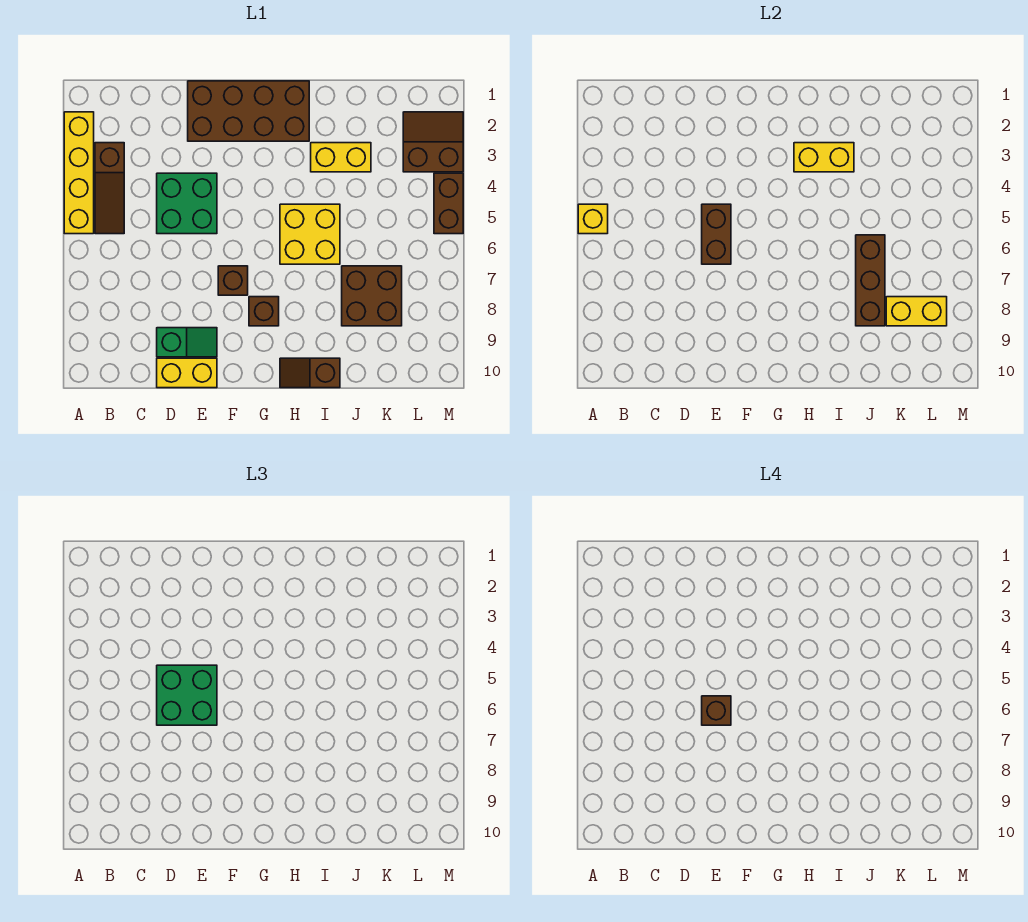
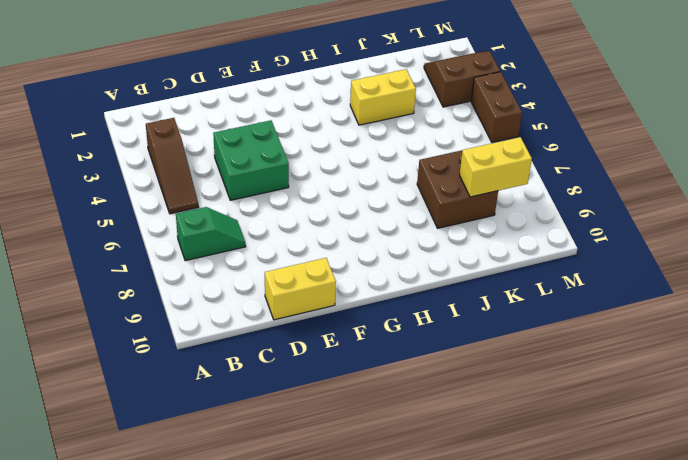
green 1x2 slope [176,207,246,261] -> green 1x2 slope moved to [157,328,217,357]
none -> yellow 1x4 brick [64,112,94,234]
none -> brown 2x4 brick [188,81,309,141]
none -> brown 1x1 brick [218,266,248,295]

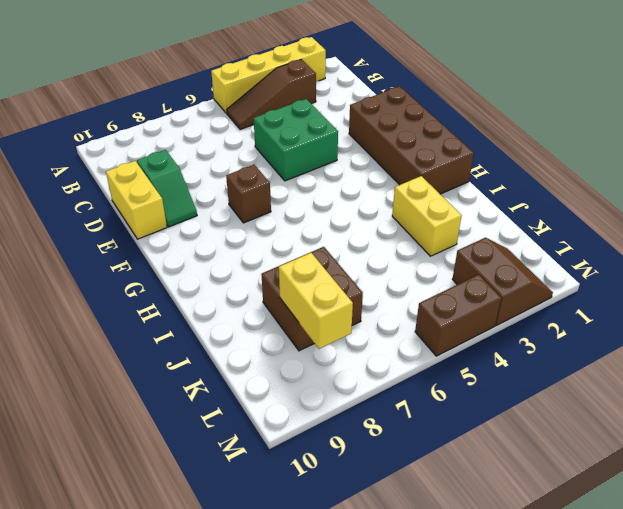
none -> brown 1x1 brick [249,297,279,326]
none -> yellow 2x2 brick [280,204,340,264]
none -> brown 1x2 slope [280,358,340,388]

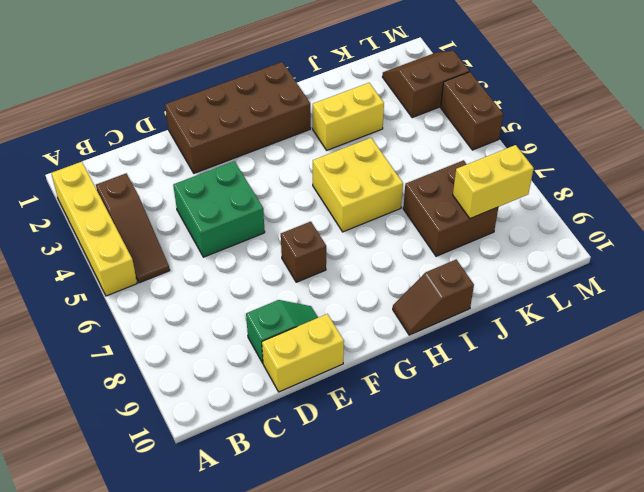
none -> brown 1x1 brick [249,297,279,326]
none -> yellow 1x1 brick [578,204,608,234]
none -> brown 1x2 brick [702,204,731,264]

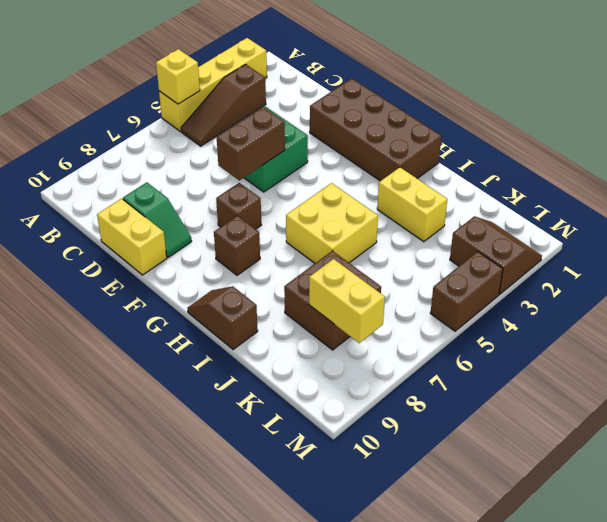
none -> yellow 1x2 brick [794,143,854,172]
none -> brown 1x3 brick [856,235,885,326]
none -> green 2x2 brick [157,665,217,725]

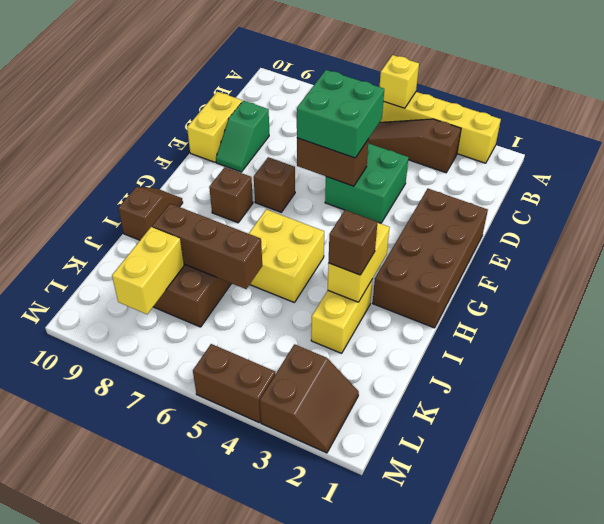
brown 1x1 brick [328,210,378,275] -> brown 1x1 brick moved to [702,696,731,725]

